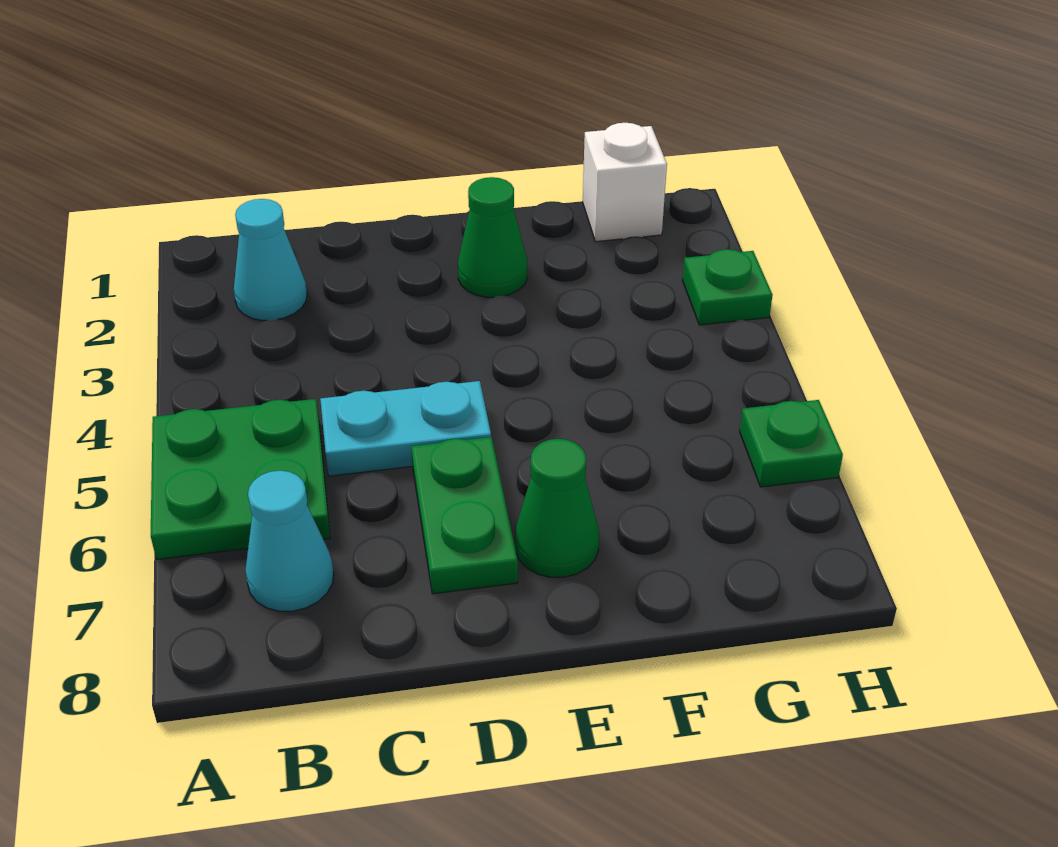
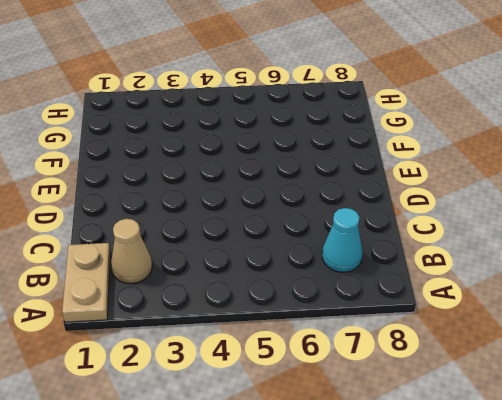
tan 1x2 plate [62,243,111,322] -> none
tan 1x1 cone [111,219,152,284] -> cyan 1x1 cone [234,199,307,320]
none -> green 2x2 plate [151,399,330,559]
none -> cyan 1x2 plate [320,381,491,476]

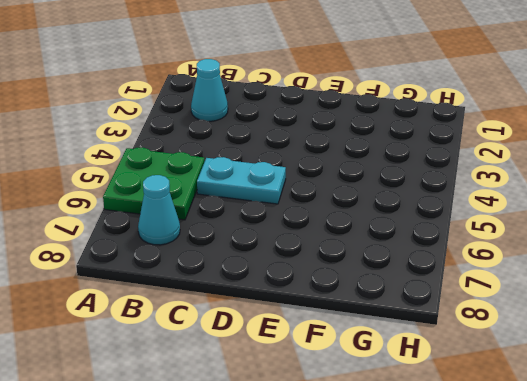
none -> green 1x2 plate [411,437,518,594]
none -> green 1x1 cone [458,177,527,297]

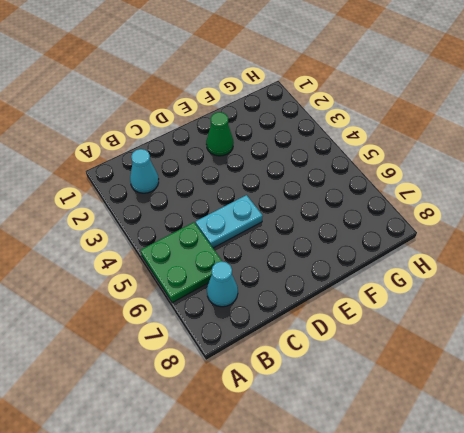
none -> green 1x2 plate [411,437,518,594]
none -> green 1x1 cone [515,439,599,577]

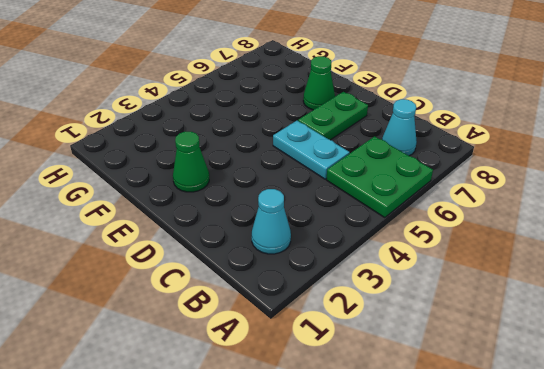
none -> white 1x1 brick [583,123,667,242]
none -> green 1x1 plate [682,249,772,325]

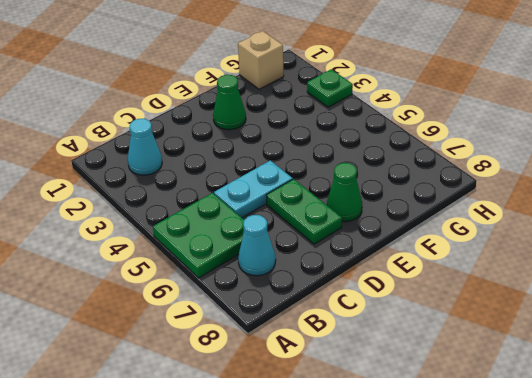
tan 1x1 brick [238,31,284,89] -> white 1x1 brick [583,123,667,242]
none -> green 1x1 plate [740,400,843,487]

